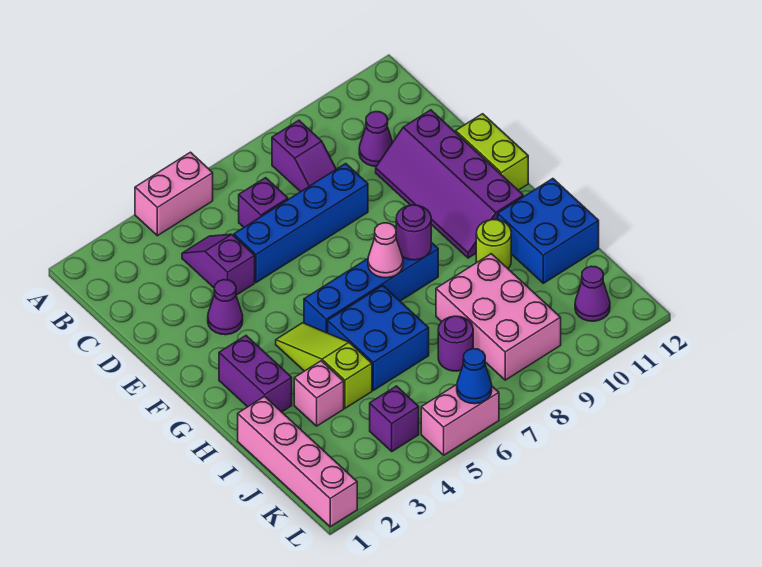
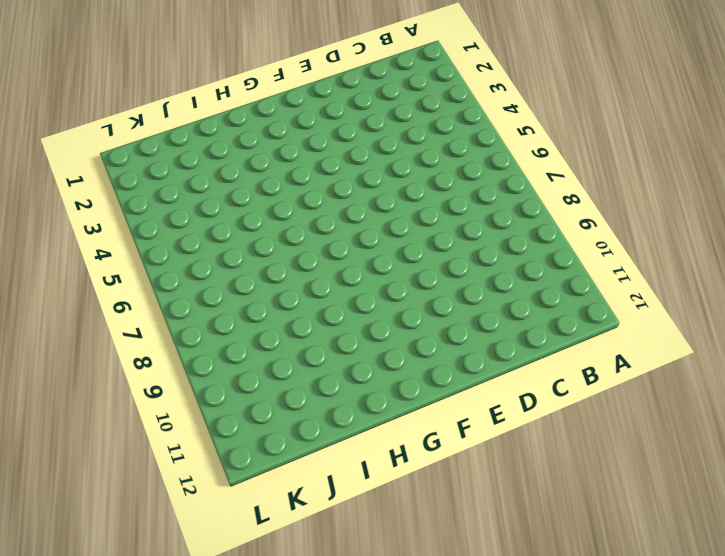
none -> pink 1x2 brick [135,152,213,236]
none -> purple 1x2 slope [272,120,336,192]
none -> purple 1x2 slope [182,234,255,295]

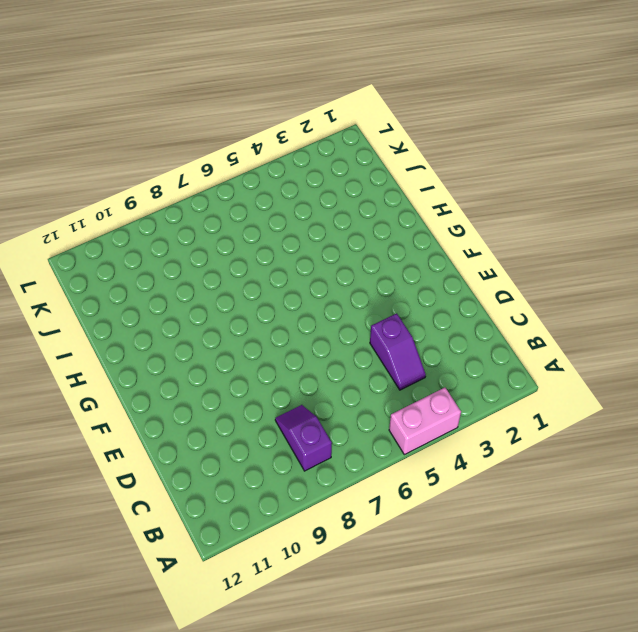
none -> purple 1x1 brick [239,178,288,227]
none -> purple 1x1 cone [359,112,393,166]
none -> blue 1x4 brick [234,164,368,283]

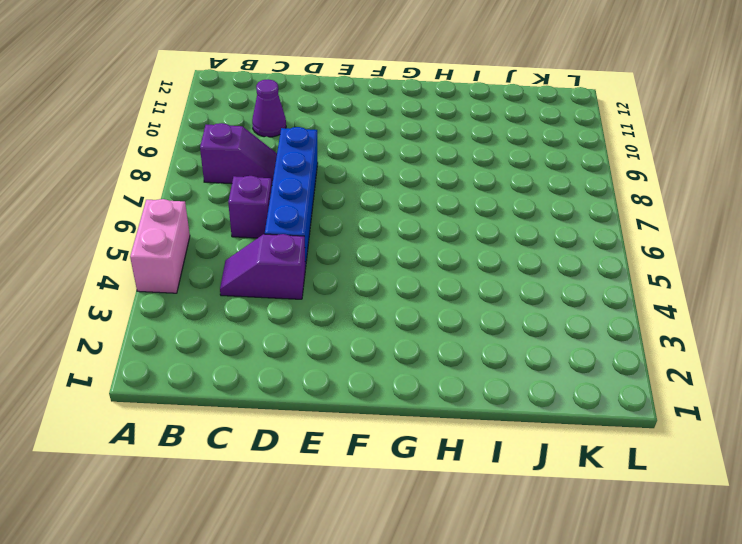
none -> purple 2x4 slope [376,110,523,258]
none -> purple 1x1 cone [208,280,243,335]
none -> lime 1x2 brick [456,114,528,190]

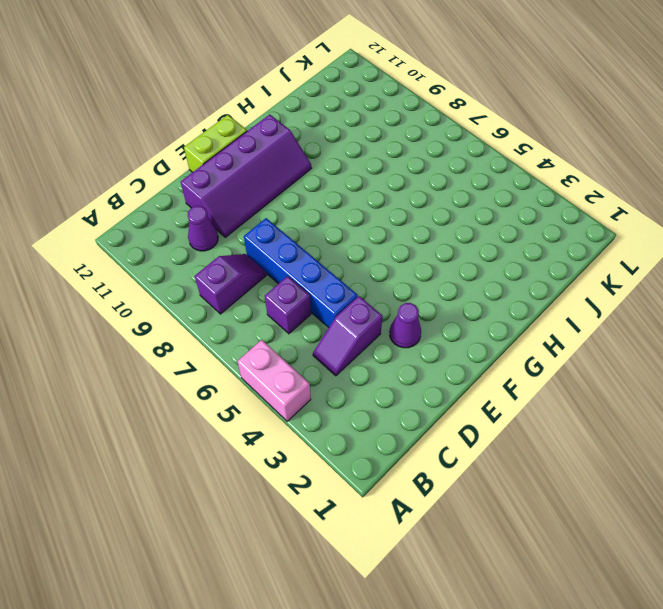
none -> purple 1x2 brick [219,336,292,412]
none -> lime 1x3 slope [276,323,372,408]
none -> blue 1x4 brick [304,242,438,333]

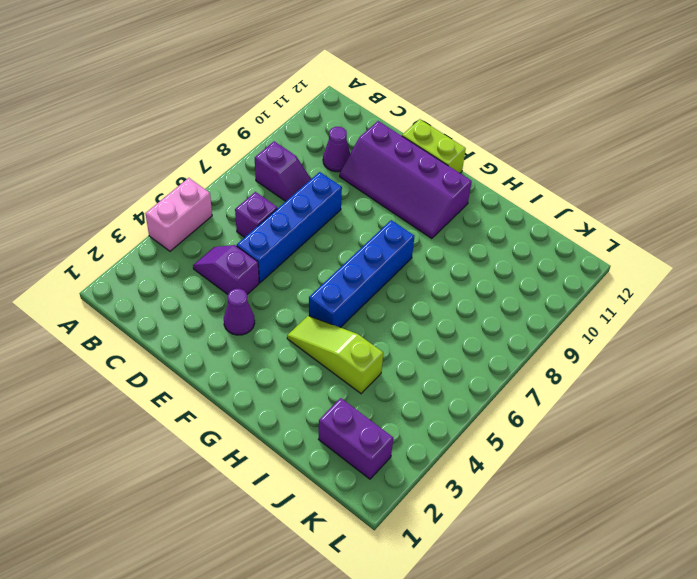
purple 1x2 brick [319,398,393,479] -> purple 1x2 brick moved to [219,336,292,412]
none -> blue 2x2 brick [328,286,429,390]
none -> lime 1x1 round brick [476,220,511,268]
none -> blue 2x2 brick [498,179,599,283]

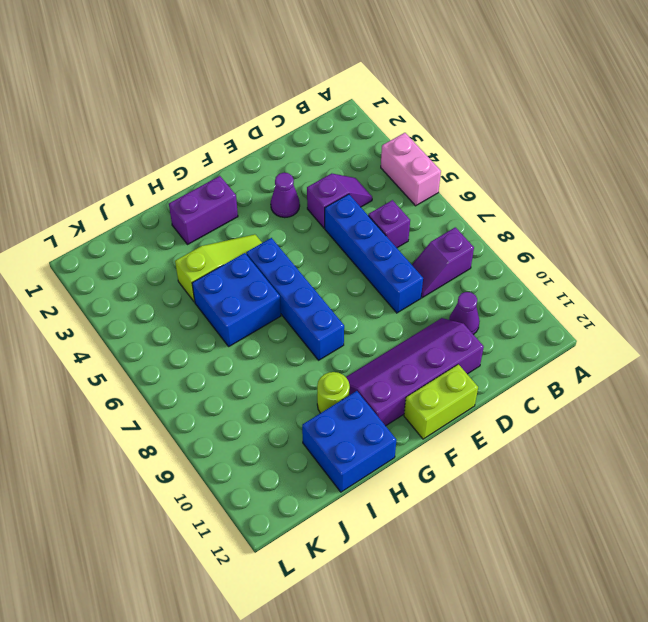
none -> pink 1x4 brick [238,396,357,527]
none -> pink 1x1 brick [294,361,344,426]
none -> pink 2x3 brick [436,254,561,380]

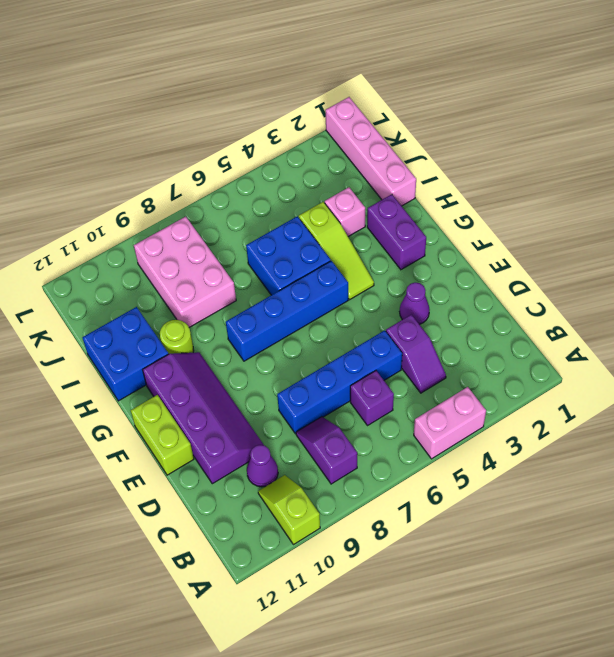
lime 1x2 slope [258,475,320,545] -> none
none -> purple 1x1 round brick [438,316,473,371]
none -> purple 1x1 brick [370,386,419,451]
none -> purple 1x1 cone [575,266,610,321]

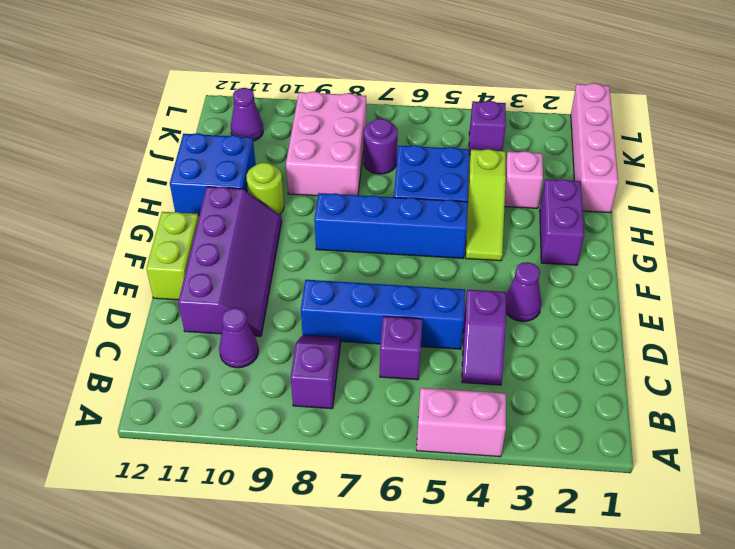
none -> pink 1x2 brick [421,385,499,455]
none -> pink 1x1 cone [368,223,403,278]
none -> purple 1x1 round brick [396,205,431,260]

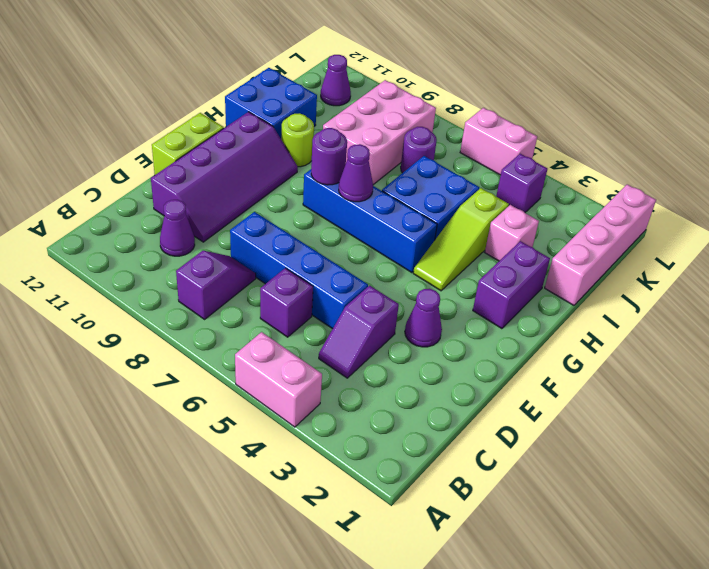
purple 1x1 cone [339,144,373,202] -> pink 1x1 cone [368,223,403,278]
none -> blue 1x1 cone [457,349,492,404]

